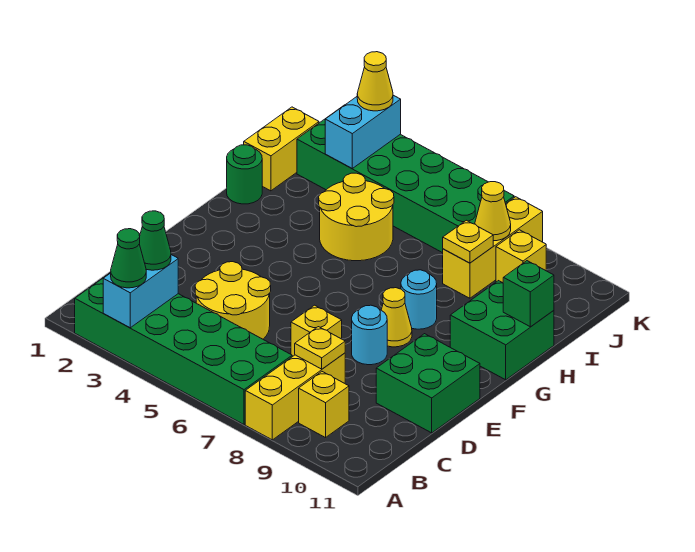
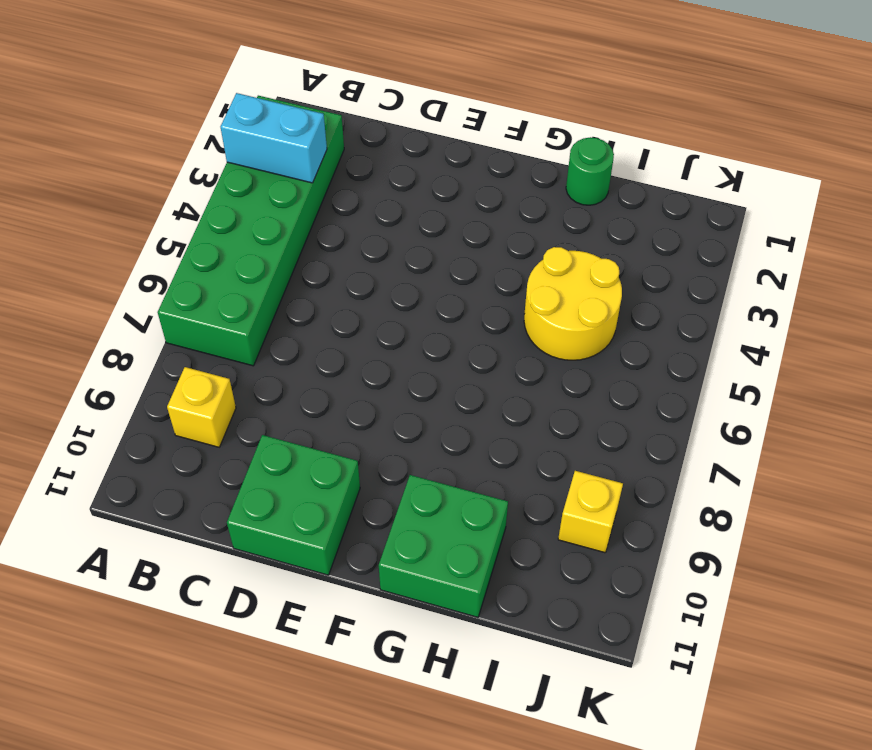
none -> yellow 1x3 brick [245,353,345,440]
none -> yellow 2x2 round brick [195,262,271,339]
none -> yellow 1x1 brick [291,305,342,357]

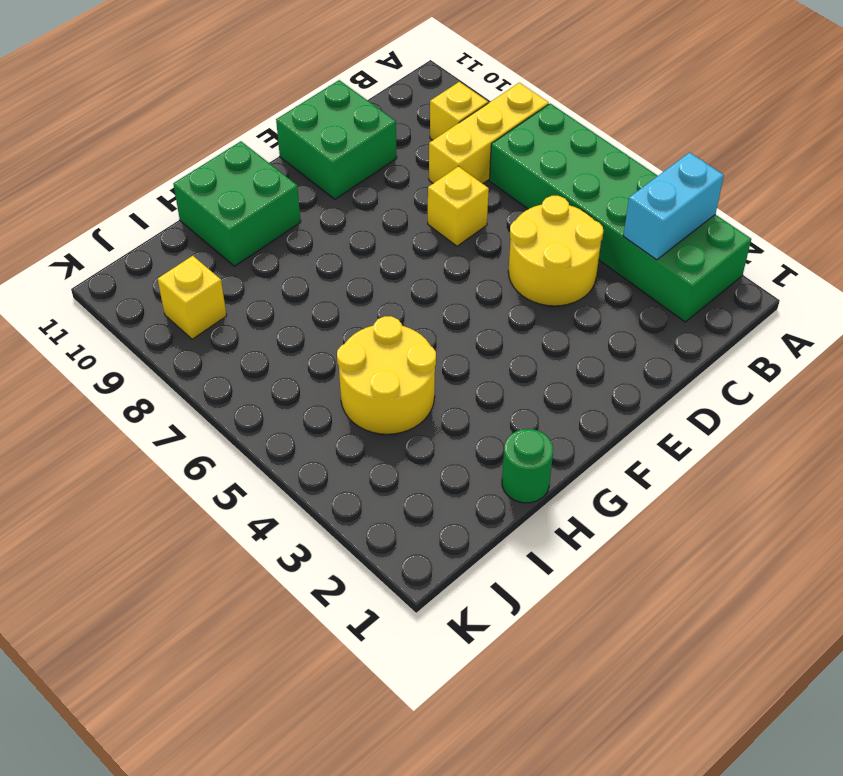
none -> cyan 1x1 round brick [352,305,387,365]
none -> yellow 1x1 cone [381,288,412,347]
none -> cyan 1x1 round brick [401,270,437,329]

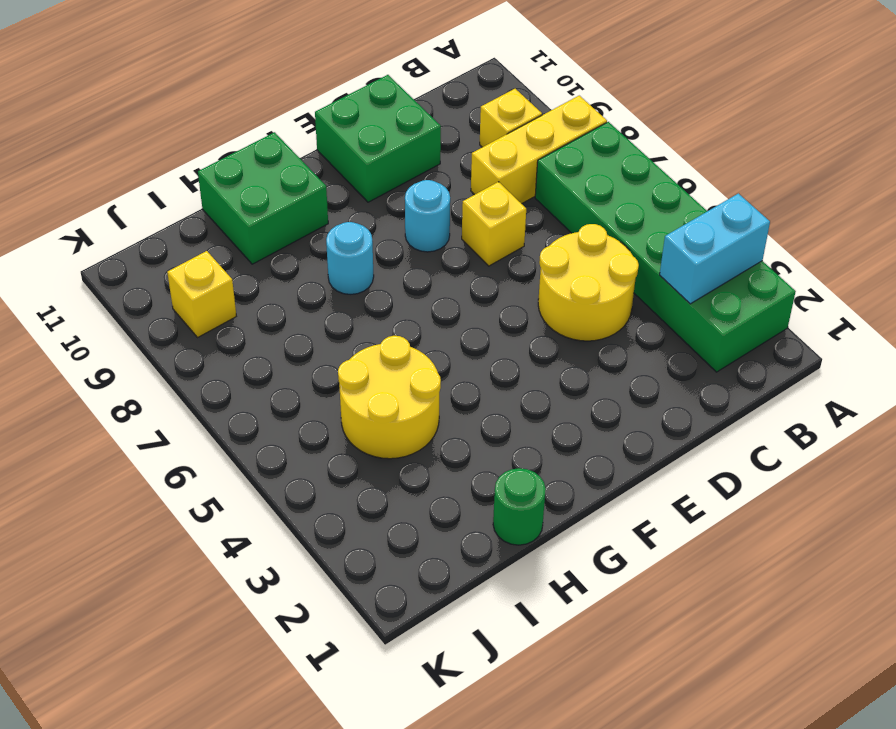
none -> yellow 1x1 cone [381,288,412,347]
none -> yellow 1x2 brick [244,107,319,191]
none -> yellow 1x3 brick [443,197,543,298]

